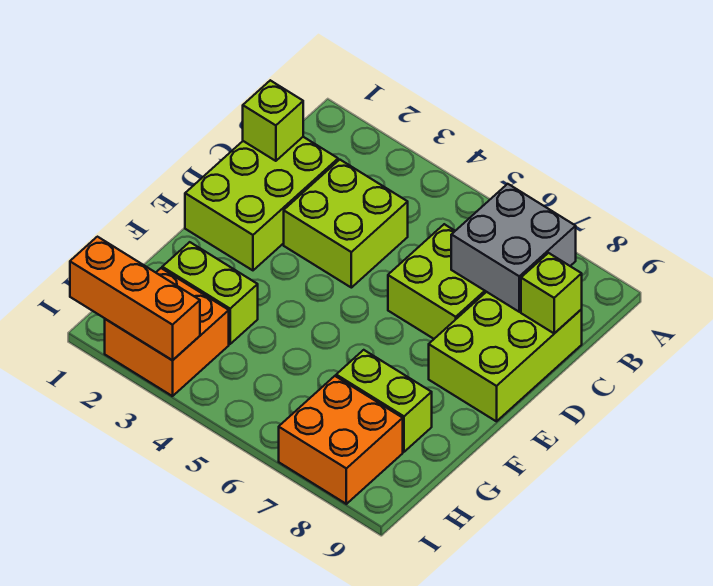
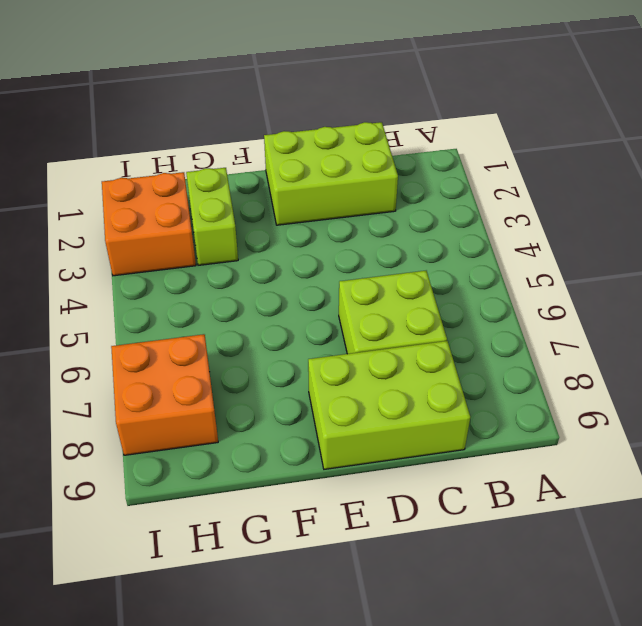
none -> lime 2x2 brick [284,160,408,288]
none -> lime 1x2 brick [336,350,432,452]
none -> grey 2x2 brick [451,184,576,312]

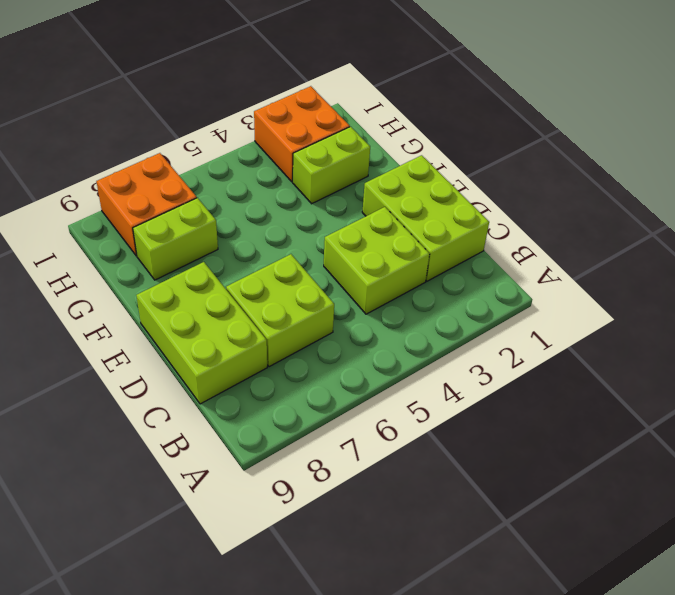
none -> grey 2x2 brick [451,184,576,312]
none -> lime 1x1 brick [243,80,303,161]
none -> lime 1x1 brick [521,253,582,333]

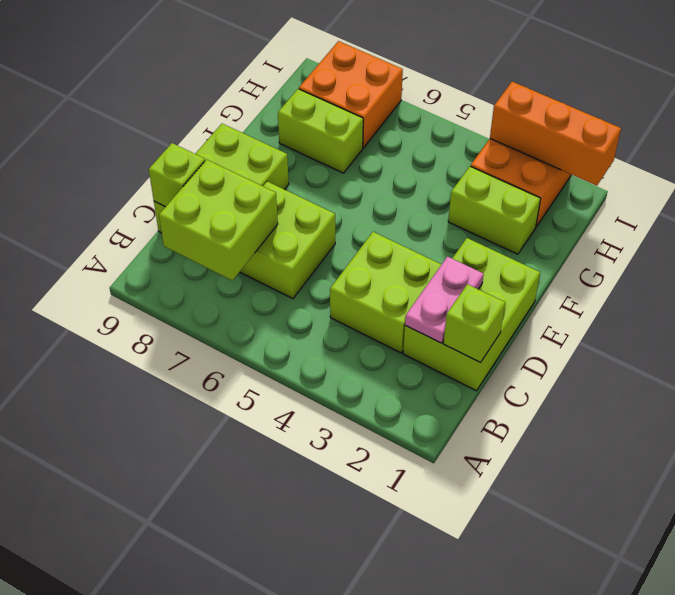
lime 2x2 brick [159,160,278,280] -> grey 2x2 brick [451,184,576,312]
pink 1x2 plate [405,257,484,343] -> none

